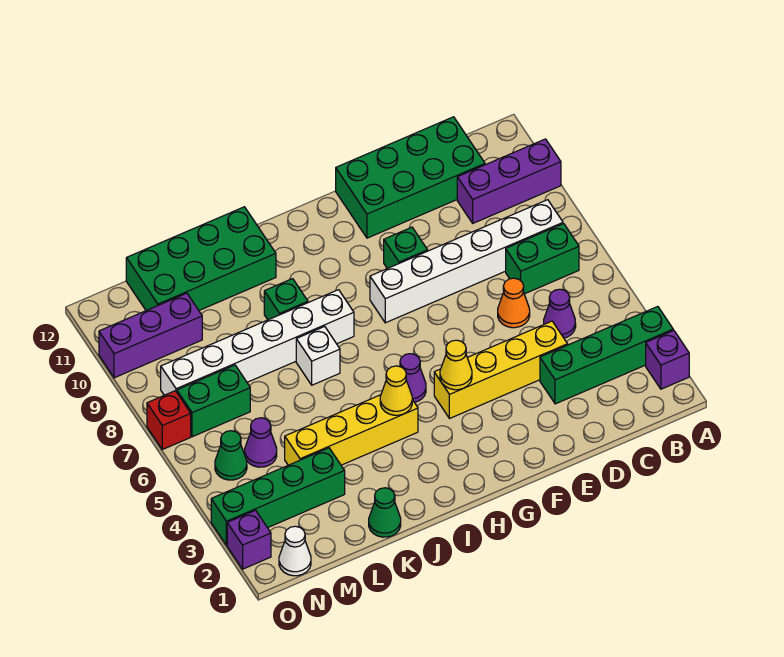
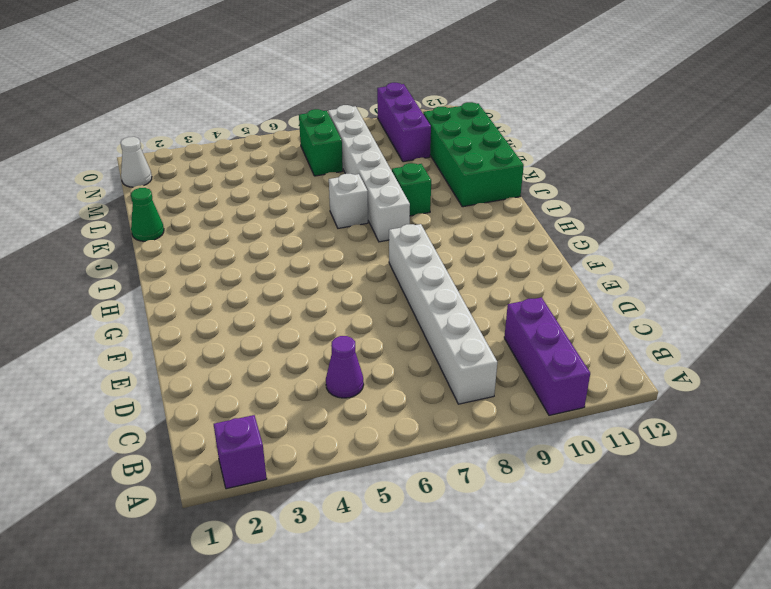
none -> green 1x4 brick [540,307,673,404]
none -> green 1x2 brick [506,224,579,294]
none -> green 2x4 brick [336,117,485,238]

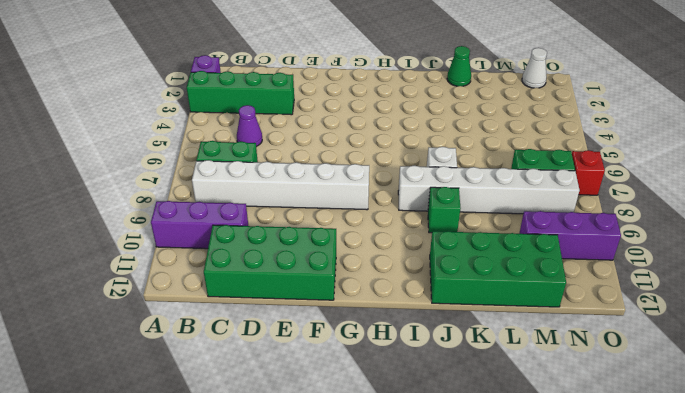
none -> yellow 1x4 brick [434,321,568,419]
none -> orange 1x1 cone [498,278,530,328]
none -> green 1x1 brick [384,227,428,269]

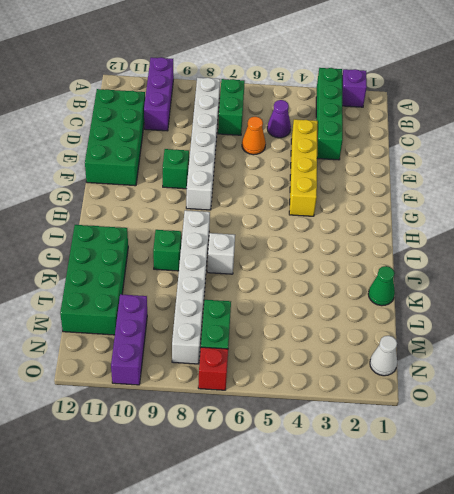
none -> purple 1x1 cone [400,354,426,402]
none -> yellow 1x4 brick [285,395,418,465]
none -> green 1x4 brick [211,448,345,545]

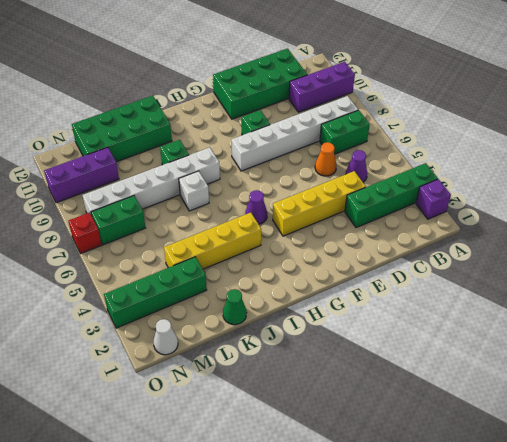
none -> purple 1x1 cone [245,418,277,467]
none -> green 1x1 cone [215,431,247,480]
none -> purple 1x1 brick [227,510,271,569]

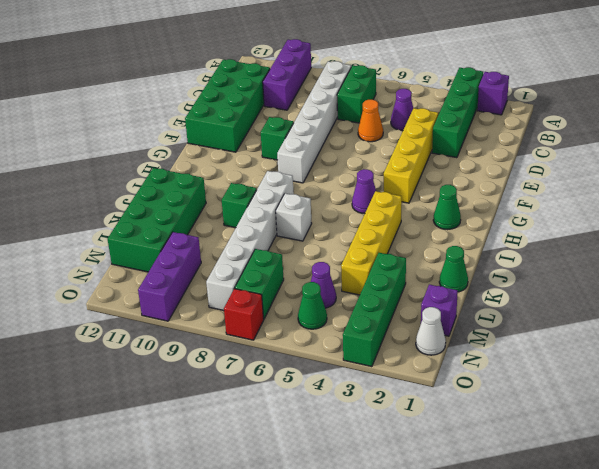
green 1x1 cone [433,185,461,230] -> none
purple 1x1 brick [421,284,458,336] -> purple 1x1 brick moved to [227,510,271,569]
none -> yellow 1x1 cone [440,340,472,390]
none -> yellow 1x1 cone [380,366,412,415]

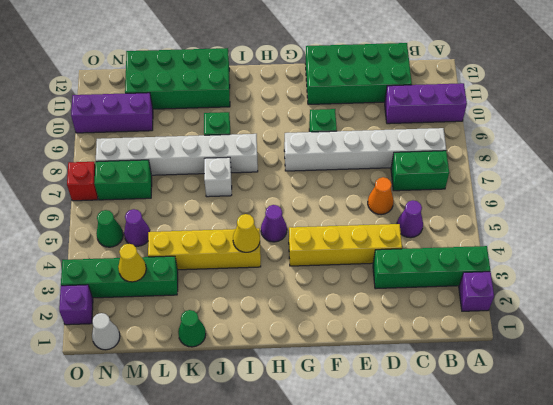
yellow 1x1 cone [118,244,146,282] -> yellow 1x1 cone moved to [440,340,472,390]

